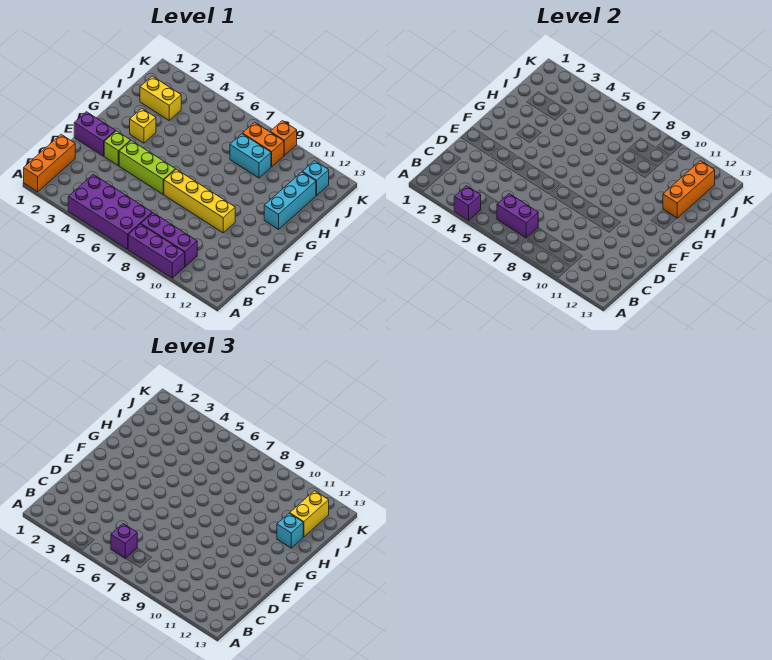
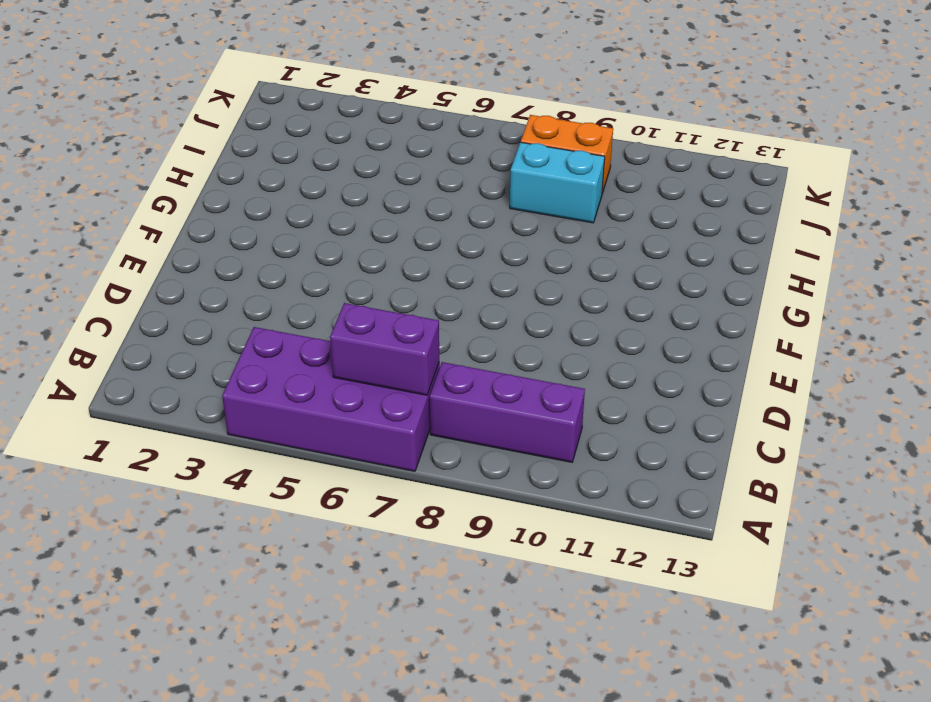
none -> orange 1x3 brick [24,135,75,192]
none -> purple 1x3 brick [128,224,185,278]
none -> purple 1x2 brick [74,112,116,156]

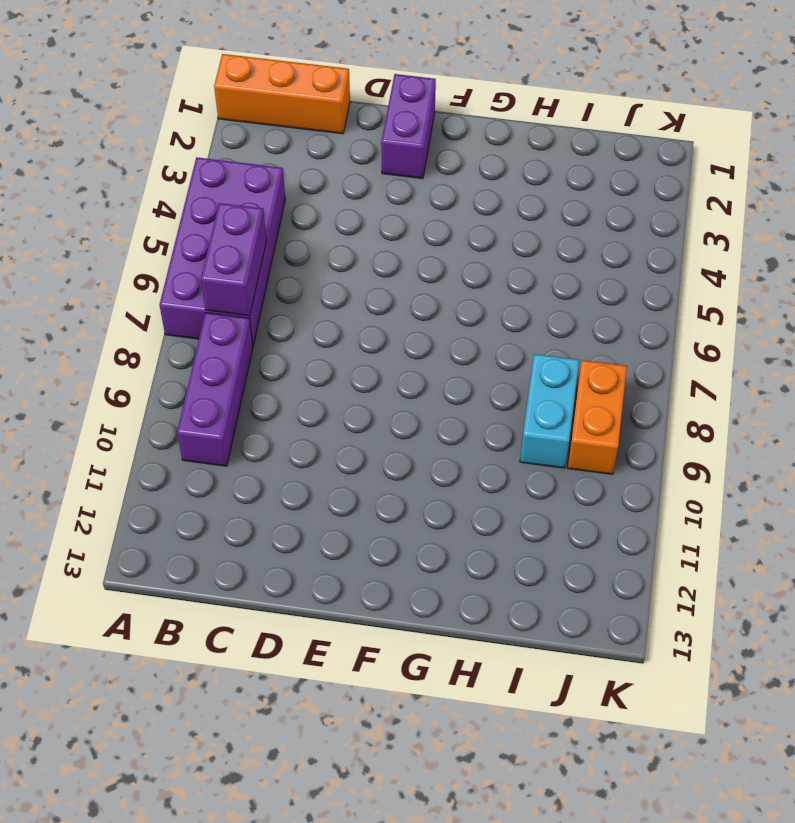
none -> purple 1x3 brick [128,224,185,278]
none -> lime 1x1 brick [104,131,131,166]
none -> lime 1x3 brick [119,141,175,194]

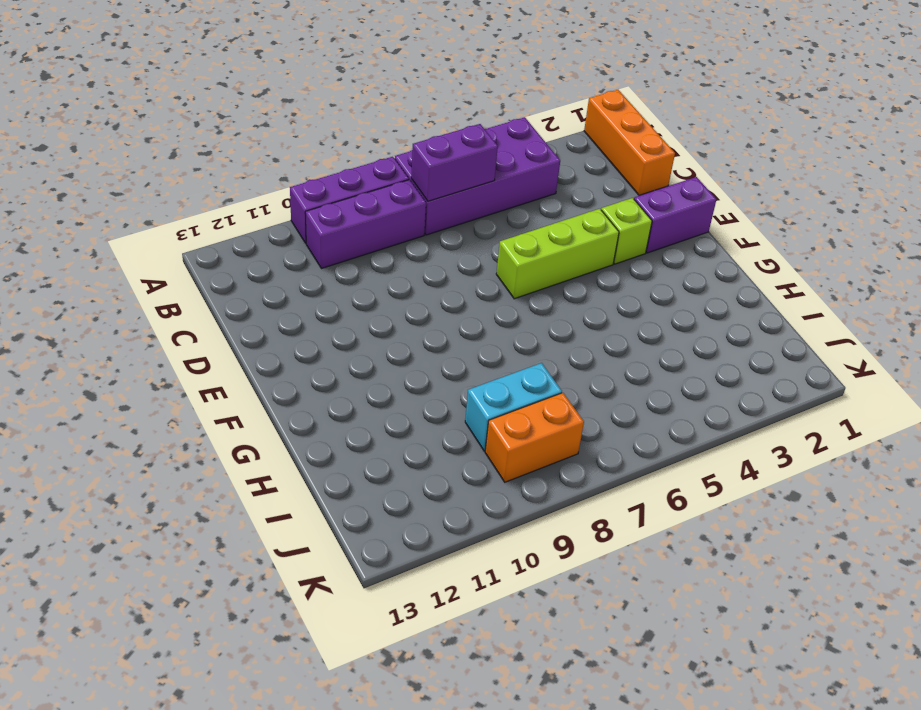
none -> yellow 1x4 brick [164,169,235,233]
none -> yellow 1x1 brick [130,108,156,143]
none -> cyan 1x3 brick [264,172,316,229]

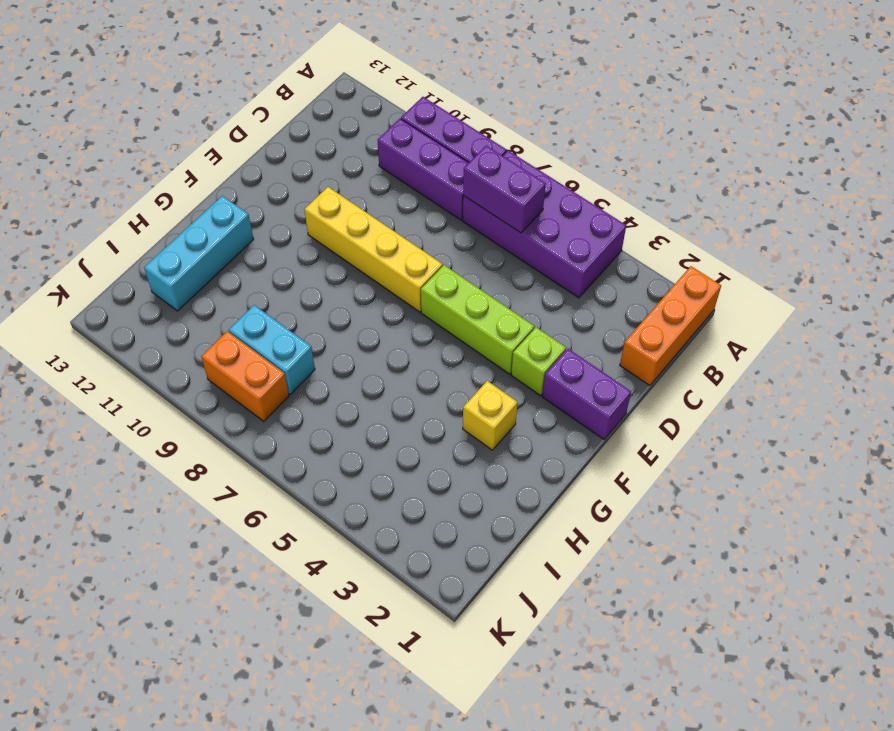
none -> yellow 1x2 brick [140,76,181,120]
none -> cyan 1x1 brick [303,161,329,195]
none -> orange 1x1 brick [270,121,297,155]

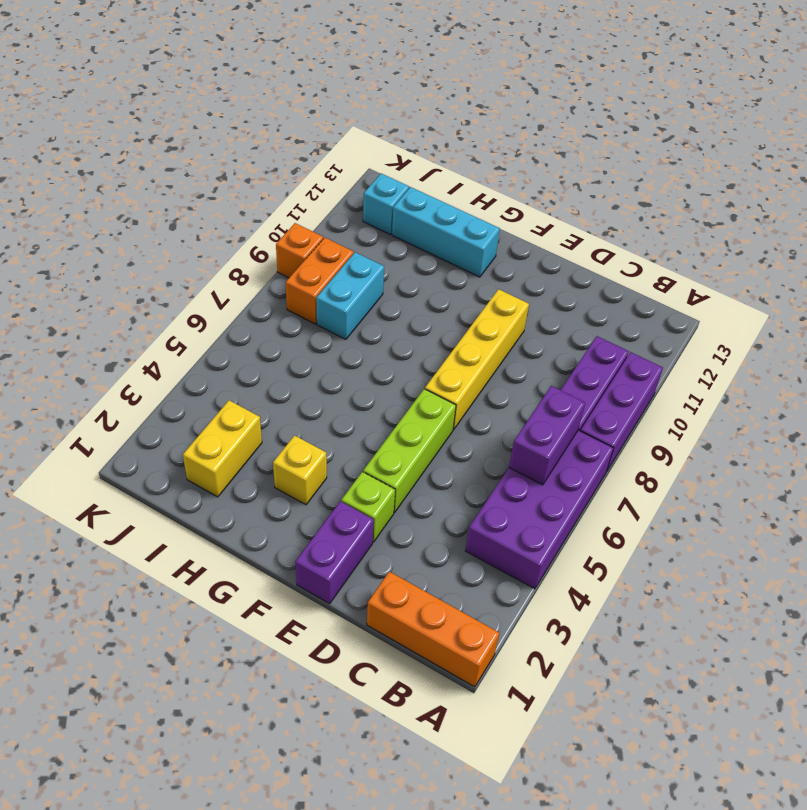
none -> purple 1x1 brick [454,186,481,220]
none -> orange 1x3 brick [663,161,715,218]
none -> purple 1x1 brick [111,524,137,558]

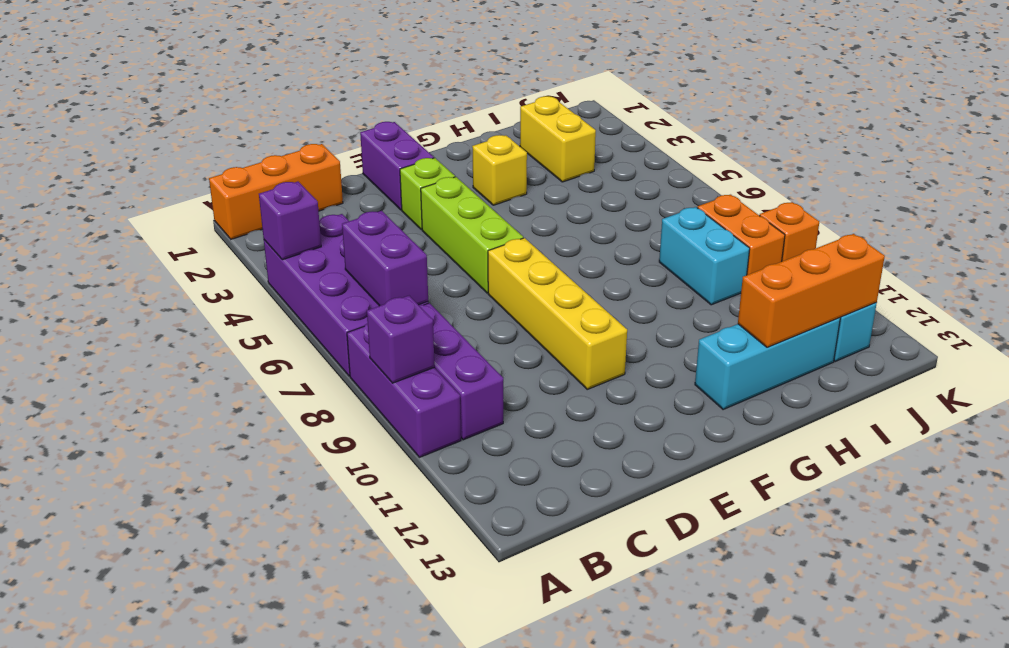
purple 1x1 brick [367,296,434,383] -> purple 1x1 brick moved to [111,524,137,558]
none -> cyan 1x1 brick [277,513,303,548]
none -> yellow 1x2 brick [290,491,329,537]

